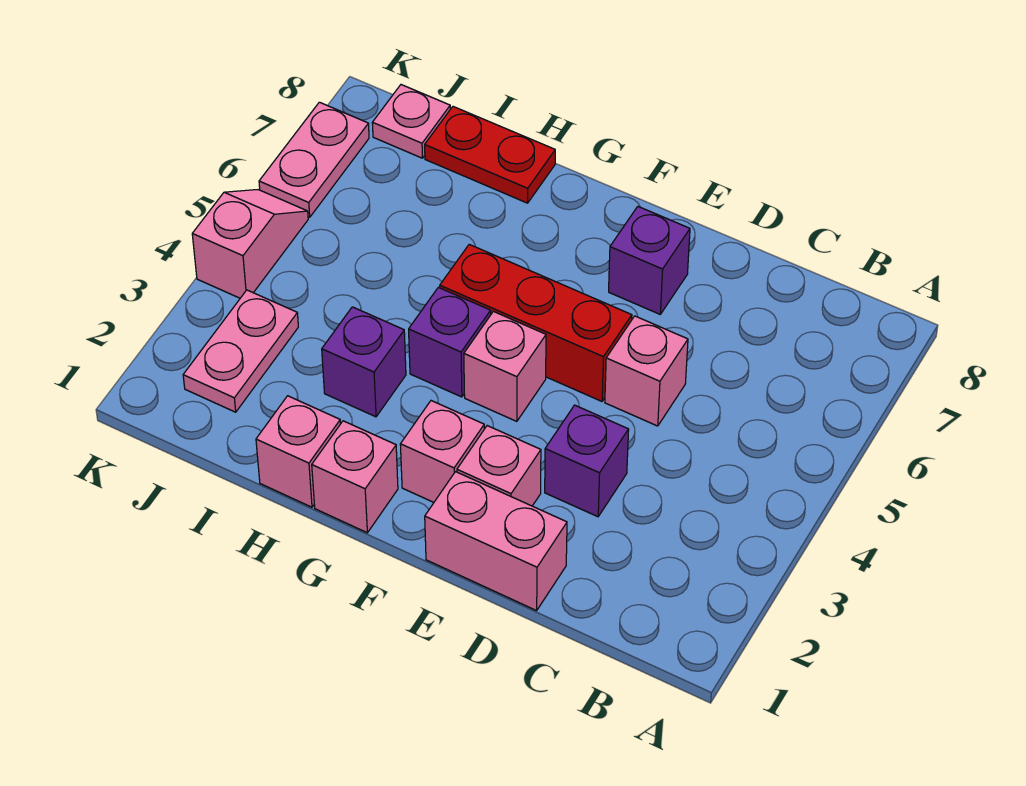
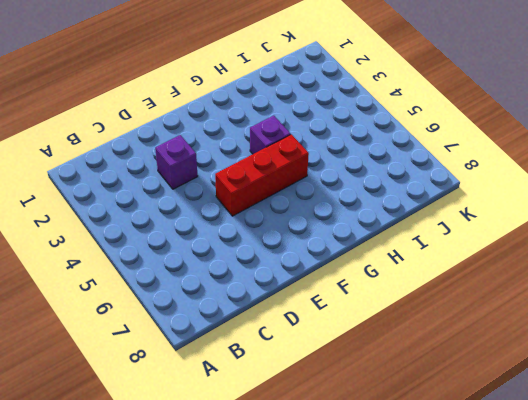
none -> pink 1x2 brick [425,472,567,611]
none -> pink 1x1 brick [605,316,688,426]
none -> pink 1x1 brick [457,426,541,506]

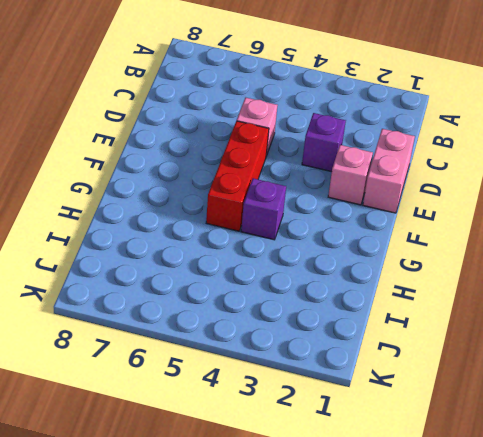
none -> purple 1x1 brick [609,207,690,314]
none -> pink 1x1 brick [400,401,484,502]
none -> pink 1x1 brick [464,311,546,421]

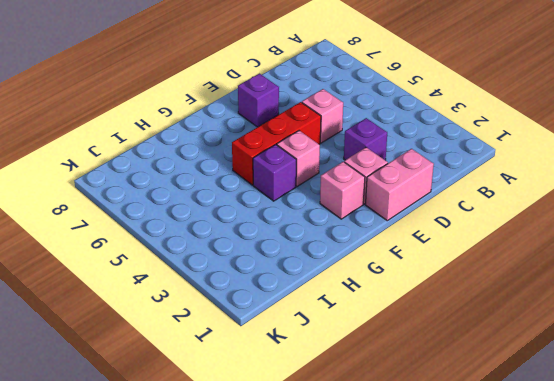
none -> pink 1x1 brick [312,421,398,533]
none -> pink 1x1 brick [256,396,341,507]
none -> purple 1x1 brick [322,307,406,417]

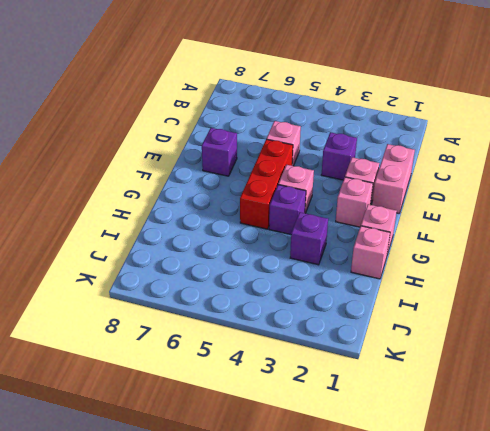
none -> red 1x2 plate [425,107,555,203]
none -> pink 1x2 plate [183,290,298,412]
none -> pink 1x1 plate [372,85,450,158]

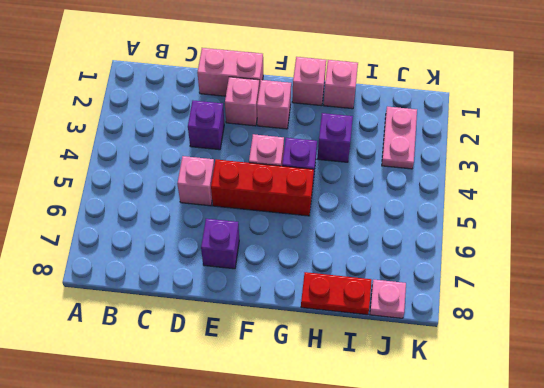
none -> pink 1x2 slope [192,190,308,298]
none -> pink 1x2 plate [259,102,369,217]

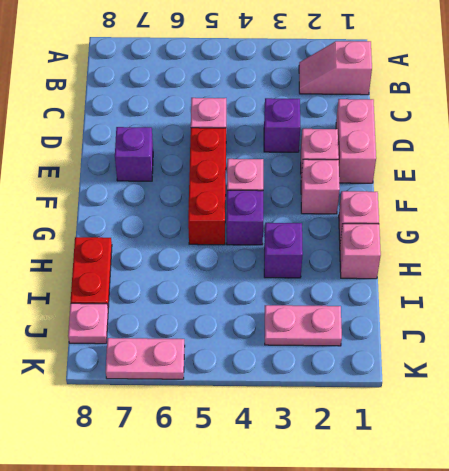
pink 1x2 slope [299,41,372,95] -> pink 1x2 slope moved to [192,190,308,298]

